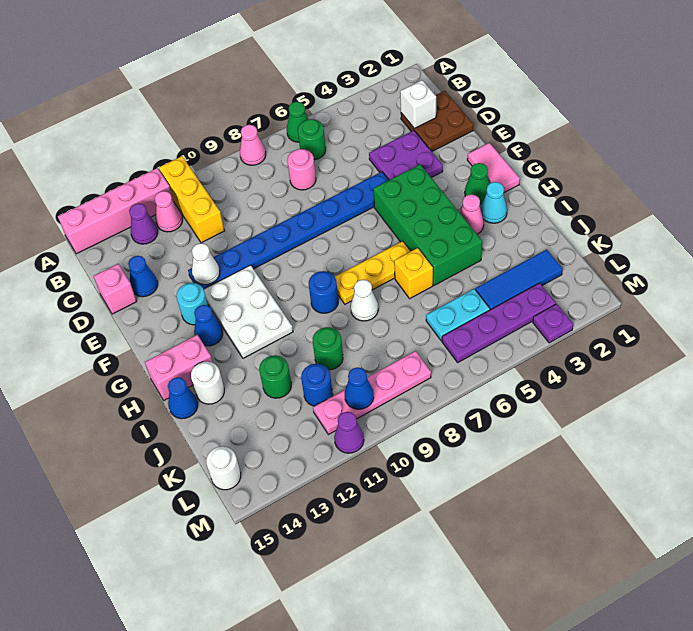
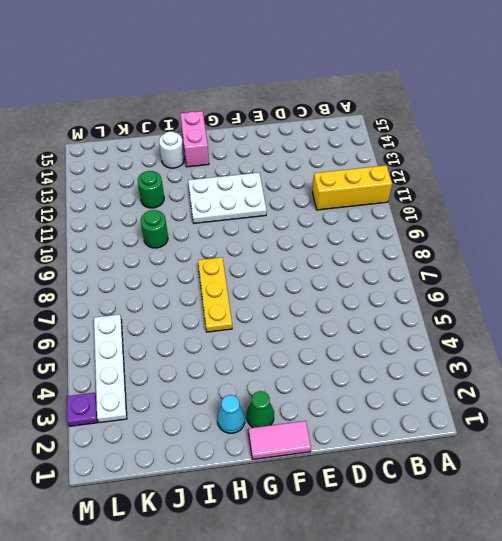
white 1x4 plate [94,314,127,423] -> purple 1x4 plate [442,283,556,362]
none -> green 1x1 cone [287,102,309,142]
none -> pink 1x1 cone [240,125,266,165]
none -> pink 1x4 brick [58,168,174,254]
none -> green 1x1 round brick [298,119,326,160]

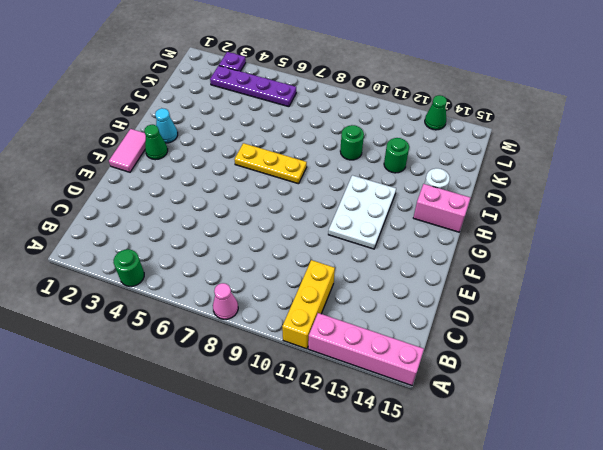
green 1x1 round brick [113,249,144,286] -> green 1x1 round brick moved to [298,119,326,160]
green 1x1 cone [425,95,447,130] -> green 1x1 cone moved to [287,102,309,142]
none -> pink 1x1 cone [155,191,182,232]
none -> purple 1x1 cone [129,203,158,244]
none -> brown 2x2 plate [401,91,474,151]
none -> pink 1x1 round brick [287,149,316,190]

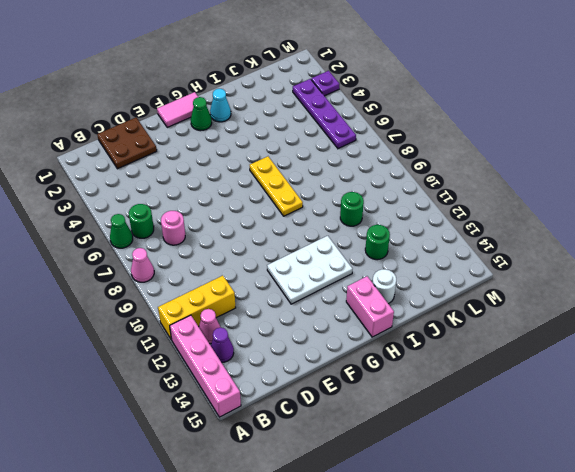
none -> purple 2x2 plate [369,130,443,180]
none -> blue 1x1 cone [128,256,158,297]
none -> pink 1x1 brick [94,264,137,314]
none -> blue 1x8 plate [188,172,388,289]

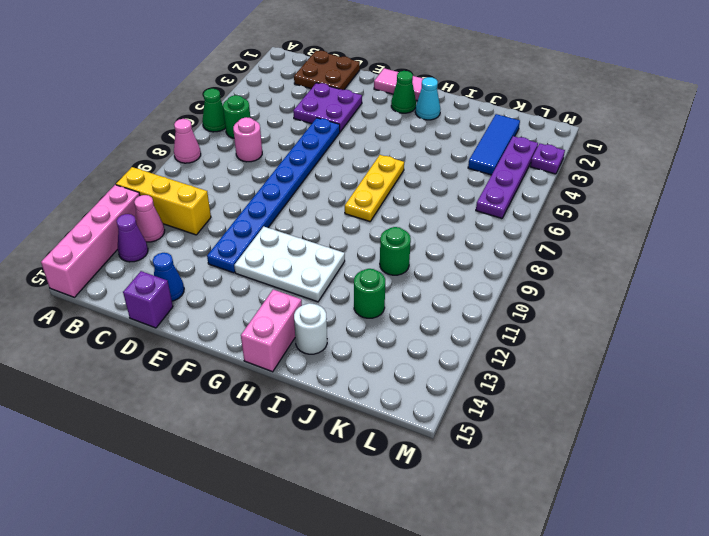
purple 1x1 brick [123,271,173,328] -> pink 1x1 brick [94,264,137,314]
none -> green 2x4 brick [373,165,482,285]
none -> cyan 1x1 round brick [177,283,208,325]
none -> blue 1x1 cone [194,305,223,346]
none -> pink 1x1 cone [460,194,484,234]

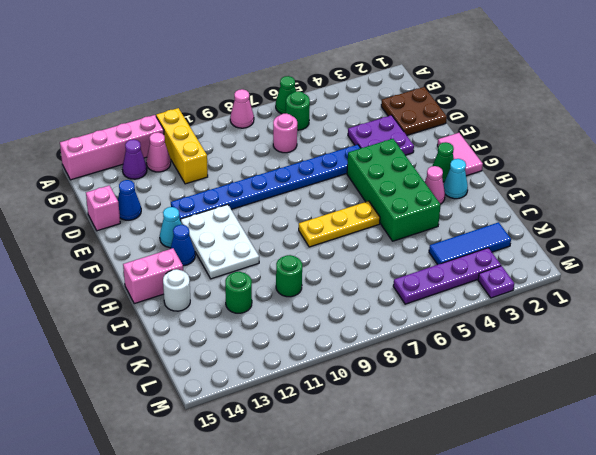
cyan 1x1 cone [160,207,182,248] -> cyan 1x1 round brick [177,283,208,325]
none -> blue 1x1 round brick [309,271,338,313]
none -> yellow 1x1 brick [394,248,433,298]
none -> white 1x1 cone [351,280,378,321]
none -> blue 1x1 cone [168,377,198,419]

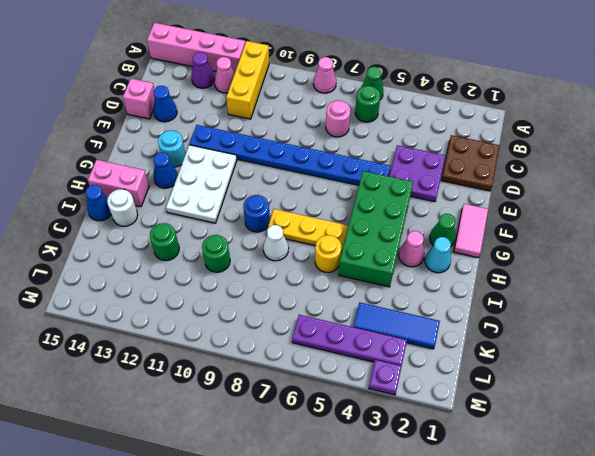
yellow 1x1 round brick [315,235,342,273] -> yellow 1x1 brick [394,248,433,298]
none -> cyan 1x2 plate [426,289,490,341]
none -> blue 1x1 round brick [301,364,333,406]
none -> pink 1x4 plate [313,351,431,435]
none -> white 1x1 round brick [206,446,241,490]

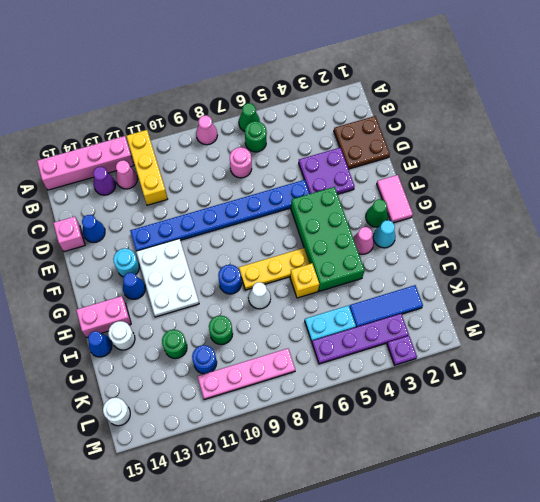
none -> purple 1x1 cone [334,412,364,453]
none -> white 1x1 brick [400,80,436,129]
none -> white 1x1 cone [192,243,220,285]
none -> blue 1x1 cone [345,367,374,409]

